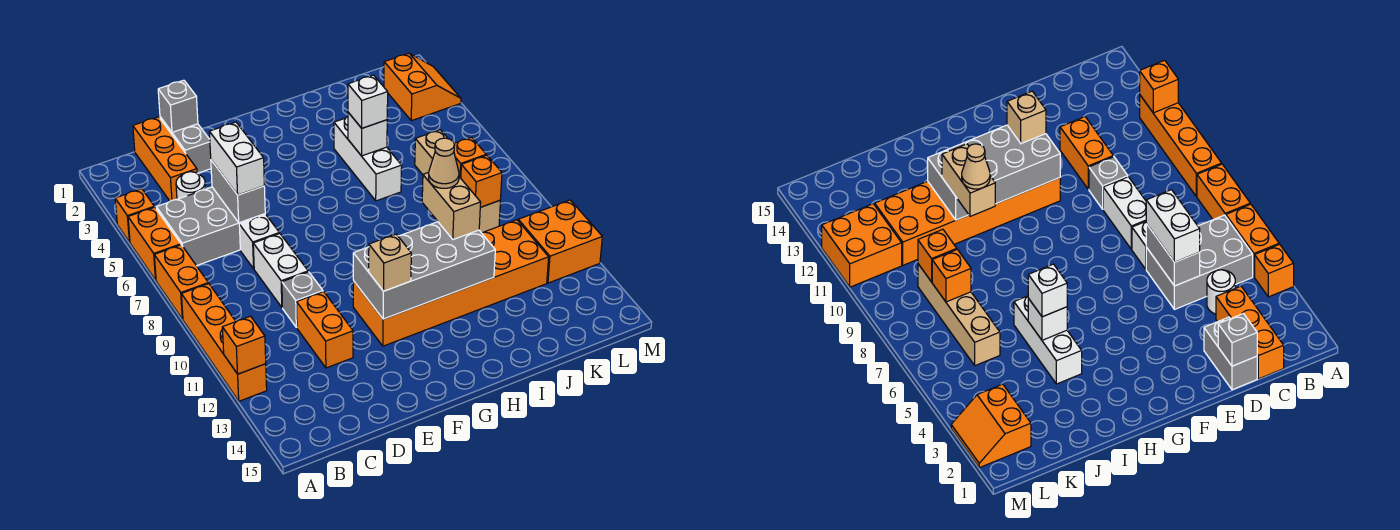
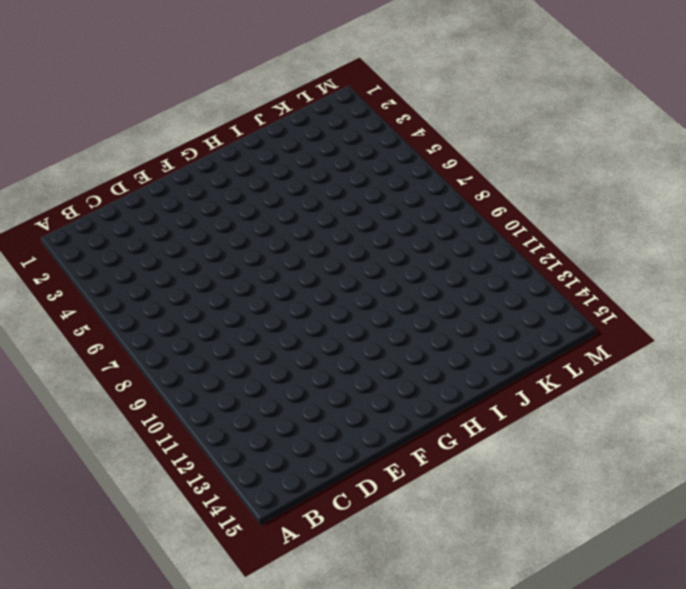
none -> orange 1x1 brick [115,189,154,242]
none -> orange 1x2 brick [128,207,181,280]
none -> orange 1x2 brick [154,245,208,319]

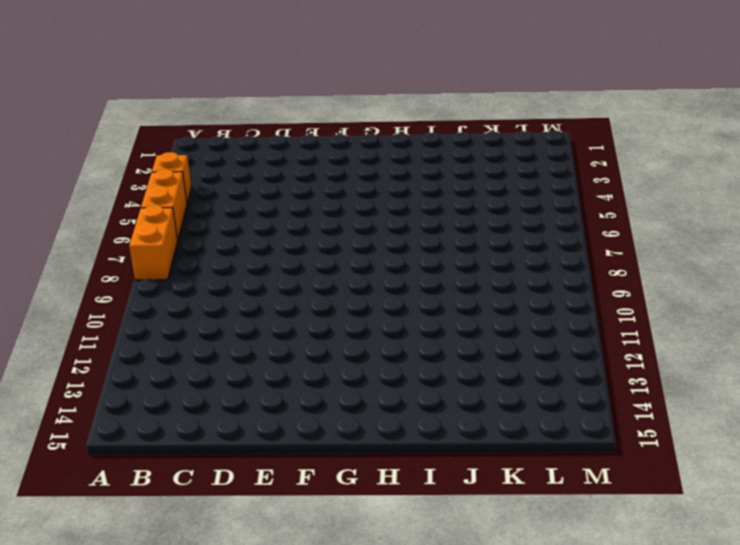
none -> orange 1x4 brick [181,284,267,401]
none -> grey 2x3 brick [156,187,265,266]
none -> orange 1x3 brick [133,117,197,201]

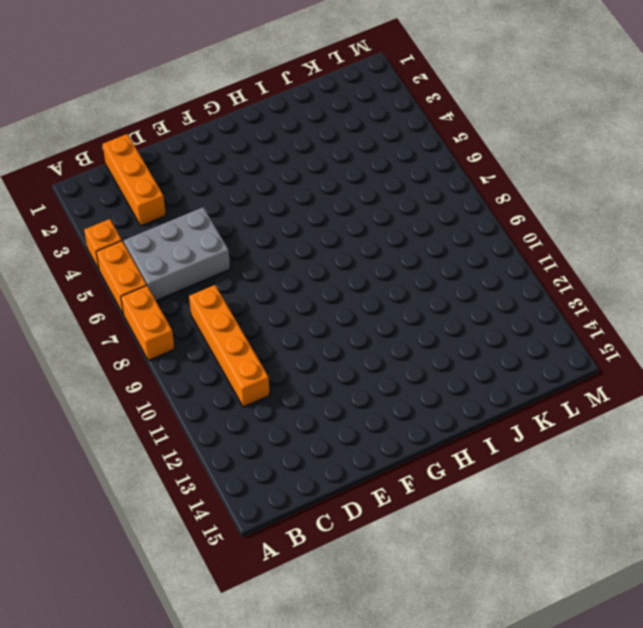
orange 1x4 brick [189,285,270,407] -> orange 1x4 brick moved to [181,284,267,401]
none -> white 1x1 round brick [176,172,206,199]
none -> grey 1x2 brick [160,117,211,173]
none -> white 1x1 brick [239,215,279,269]

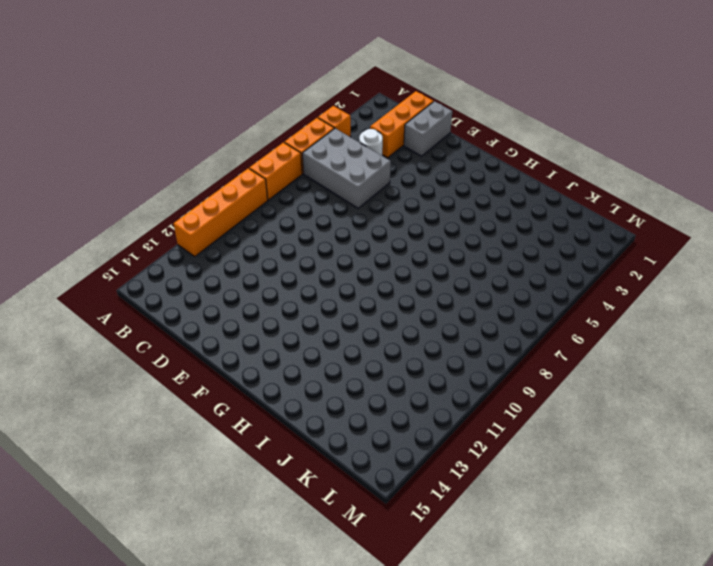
none -> white 1x1 brick [239,215,279,269]
none -> white 1x2 brick [253,233,308,308]
none -> grey 1x1 brick [282,272,323,327]

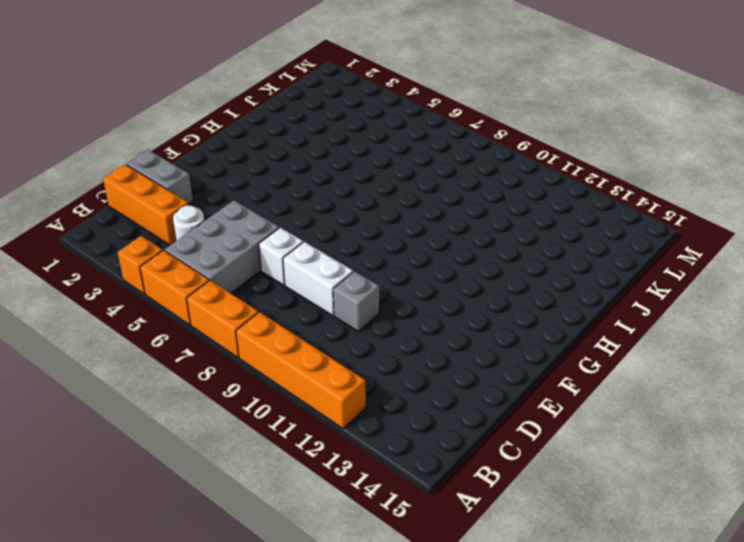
none -> orange 1x2 brick [296,292,353,368]
none -> orange 2x6 brick [353,220,549,346]
none -> white 1x3 brick [334,117,402,201]

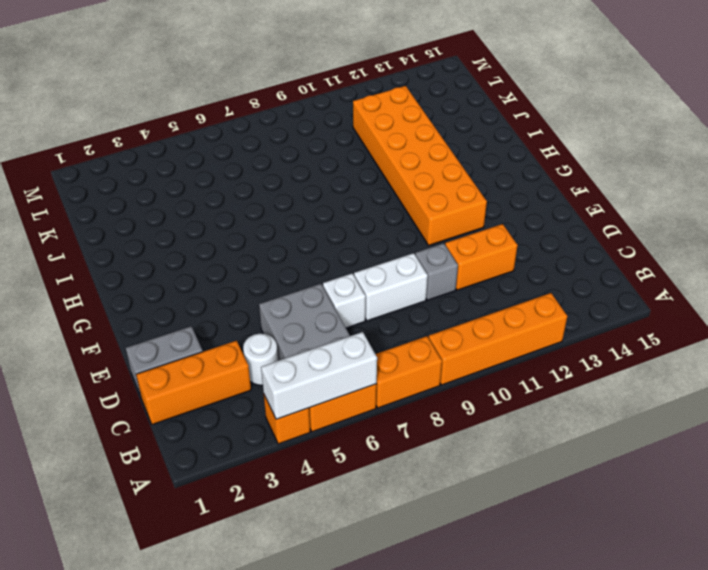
white 1x3 brick [261,332,377,419] -> white 1x3 brick moved to [334,117,402,201]
none -> tan 1x4 brick [415,130,500,233]
none -> orange 2x2 slope [384,53,461,121]
none -> orange 2x2 brick [518,200,602,283]

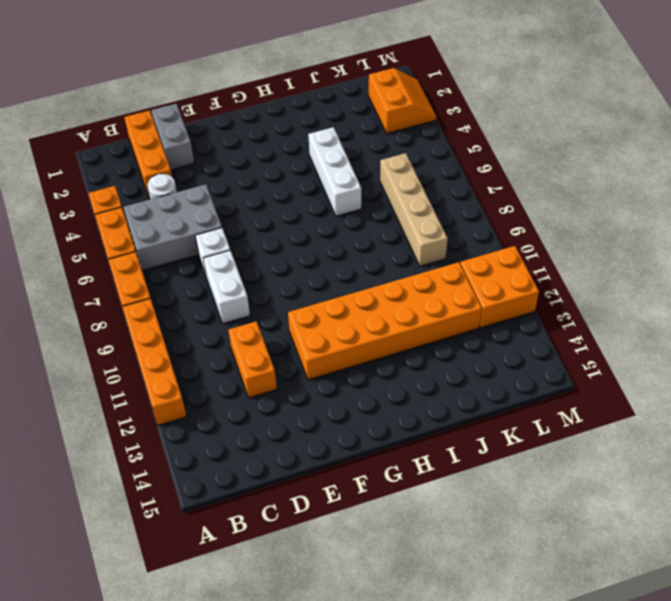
none -> grey 1x1 brick [282,272,323,327]
none -> orange 1x1 brick [222,316,266,374]
none -> grey 1x1 brick [158,80,198,132]

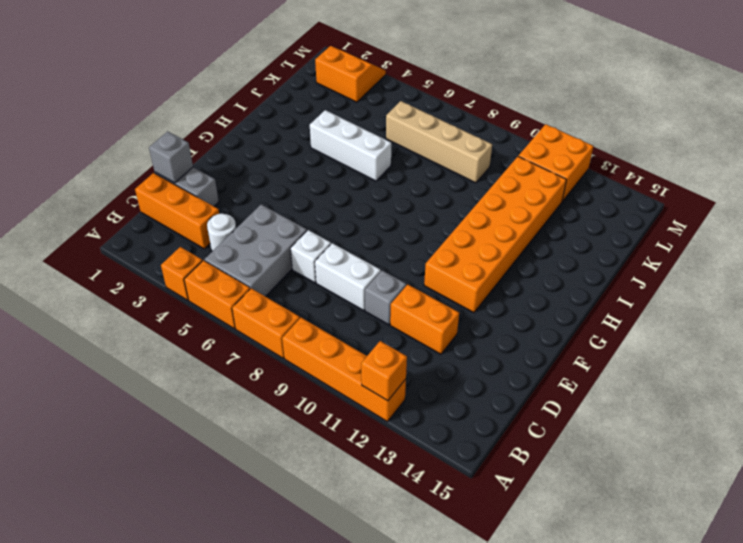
none -> grey 1x2 brick [211,160,265,223]
none -> grey 2x4 brick [353,222,495,319]
none -> white 1x1 brick [348,112,387,156]

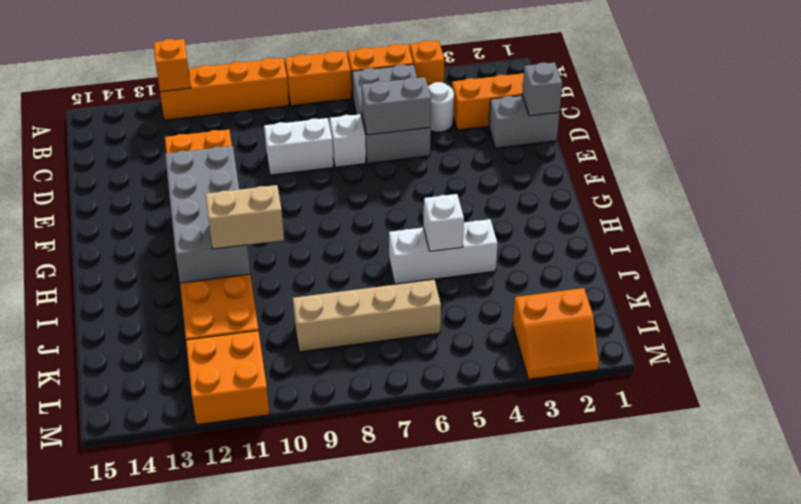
none -> grey 1x1 brick [282,272,323,327]
none -> orange 1x1 brick [454,137,486,178]
none -> orange 1x1 brick [461,155,502,207]

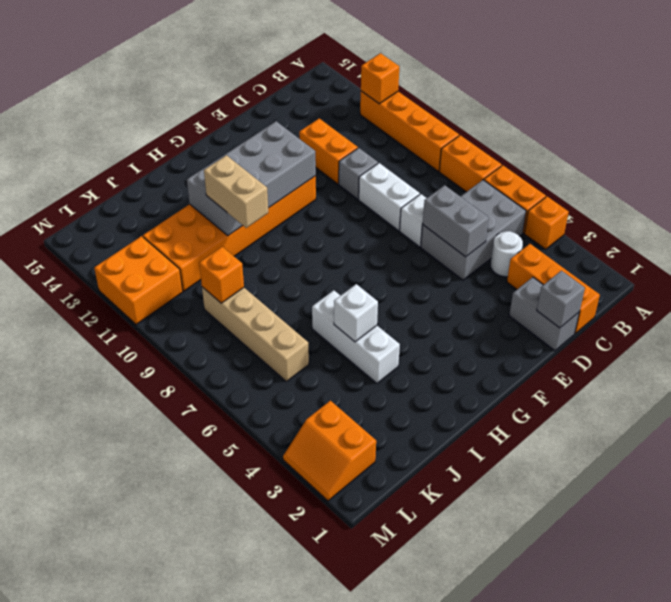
none -> orange 1x1 brick [454,137,486,178]
none -> white 1x2 brick [209,122,264,195]
none -> tan 1x1 brick [369,234,411,291]

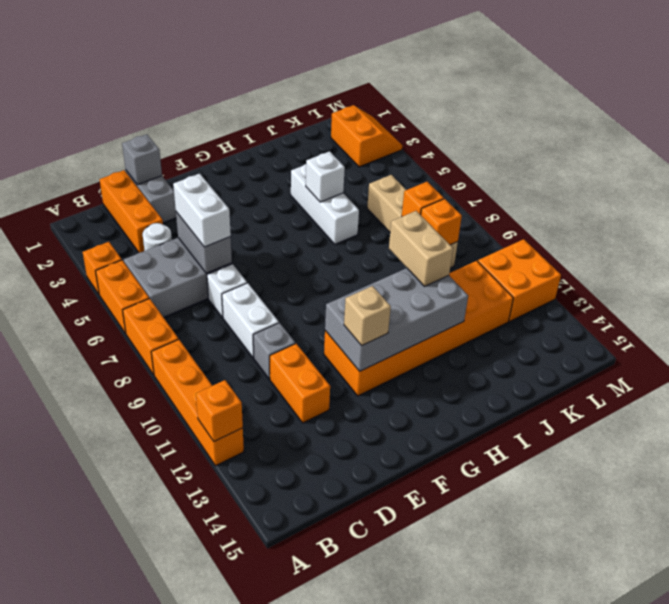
none -> white 1x1 brick [348,75,388,128]
none -> tan 1x1 cone [429,138,459,188]

